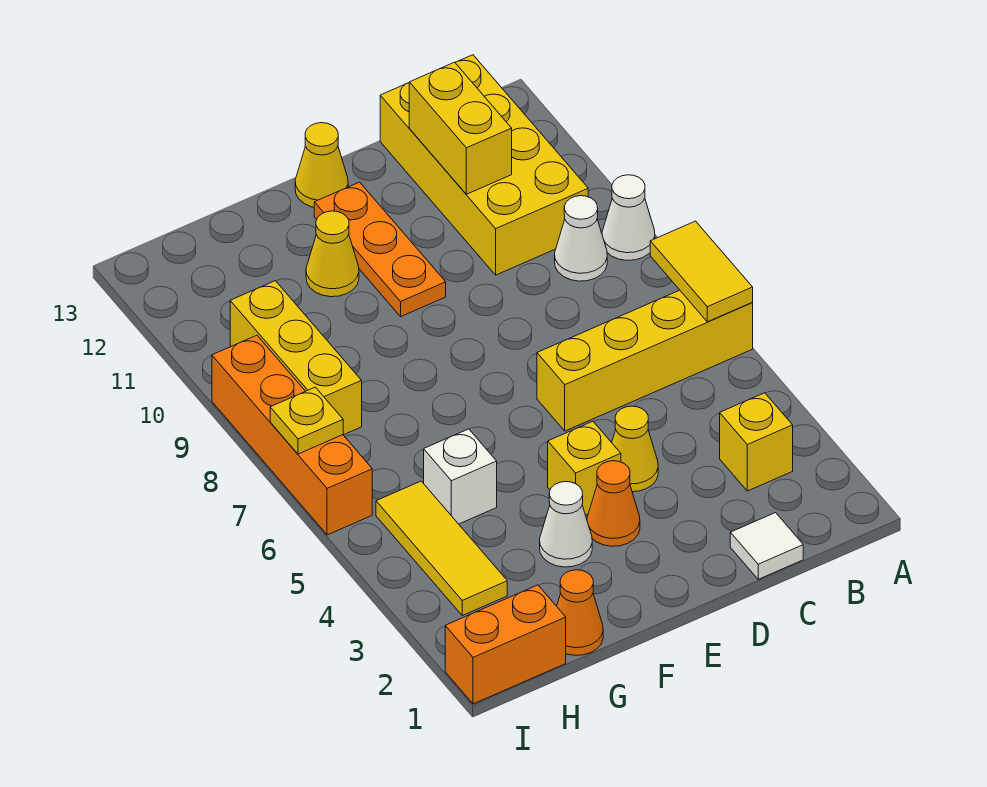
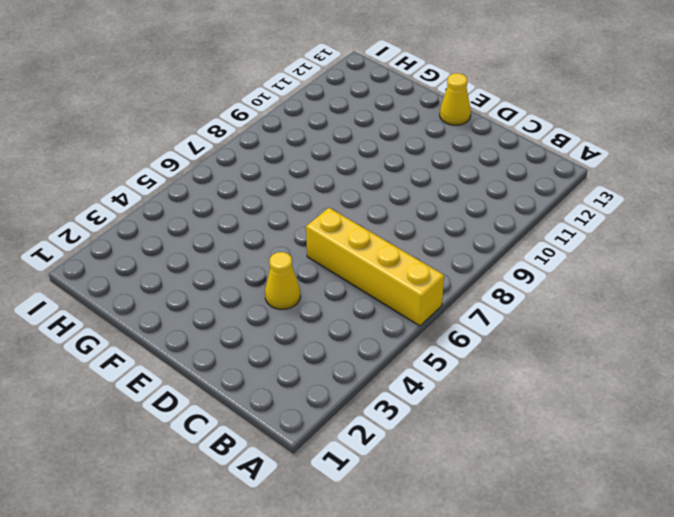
none -> white 1x1 cone [602,175,655,260]
none -> yellow 1x1 brick [720,393,793,491]
none -> white 1x1 cone [555,196,607,281]

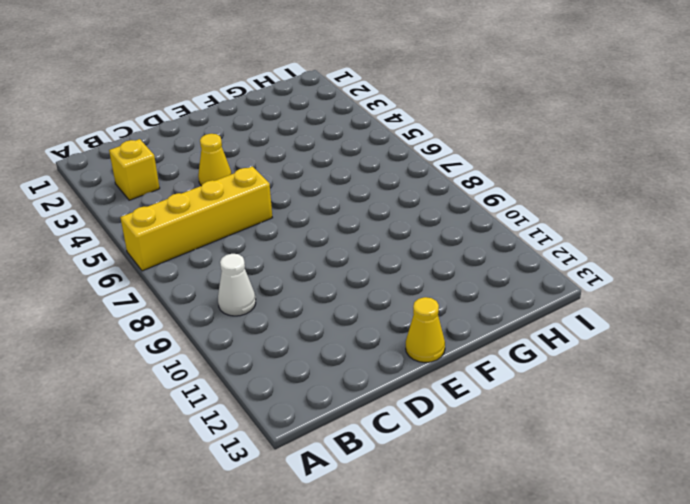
none -> white 1x1 cone [602,175,655,260]
none -> yellow 2x4 brick [380,55,588,275]
none -> white 1x1 tile [730,513,803,579]

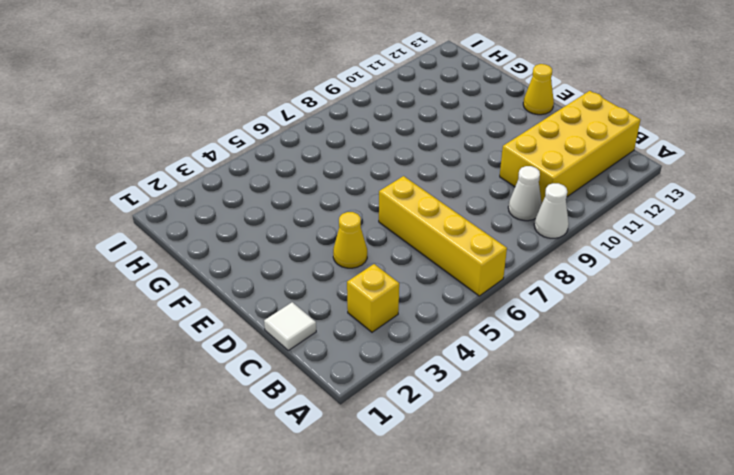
none -> orange 1x1 cone [587,461,640,546]
none -> yellow 1x1 brick [548,421,621,515]
none -> orange 1x3 plate [314,182,446,316]

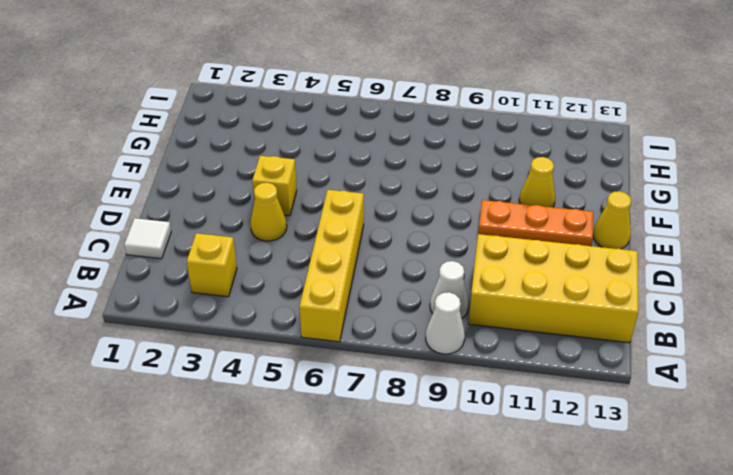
none -> orange 1x1 cone [587,461,640,546]
none -> white 1x1 cone [540,482,592,567]
none -> orange 1x1 cone [557,570,603,655]

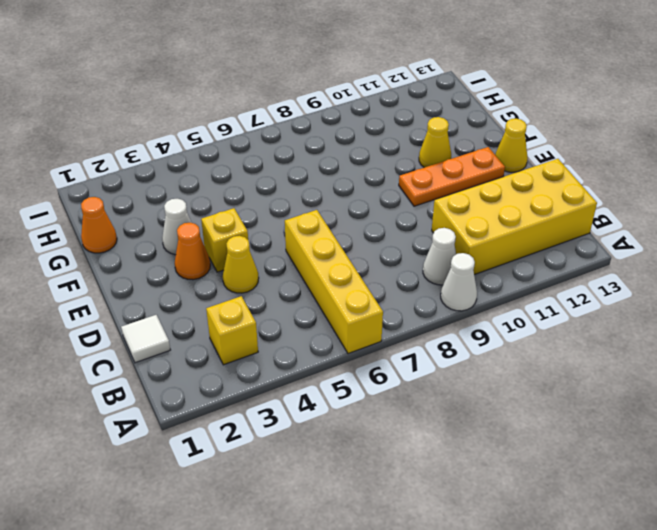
none -> white 1x1 brick [424,429,497,524]
none -> orange 1x2 brick [445,585,566,704]
none -> yellow 1x3 tile [376,481,507,615]

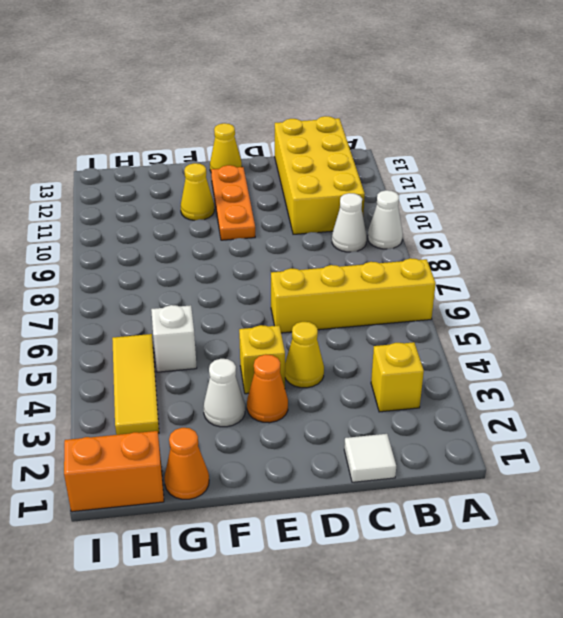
none -> yellow 1x3 brick [230,281,362,435]
none -> orange 1x4 brick [212,335,372,535]
none -> yellow 1x2 tile [650,221,753,322]

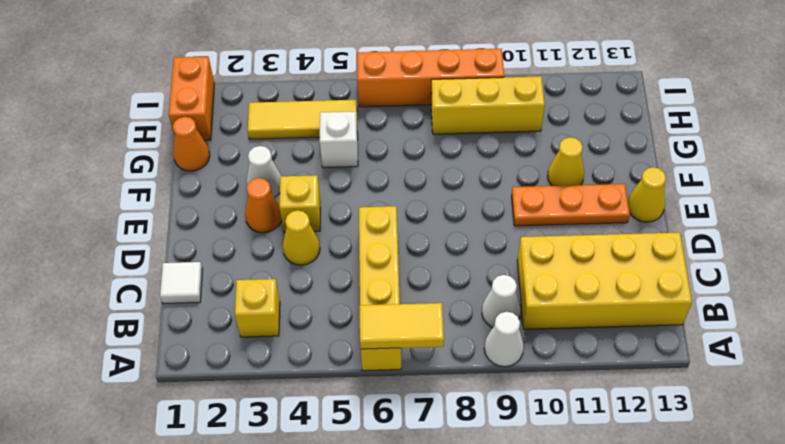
none -> yellow 1x2 brick [409,62,512,194]
none -> yellow 1x1 plate [270,387,343,454]

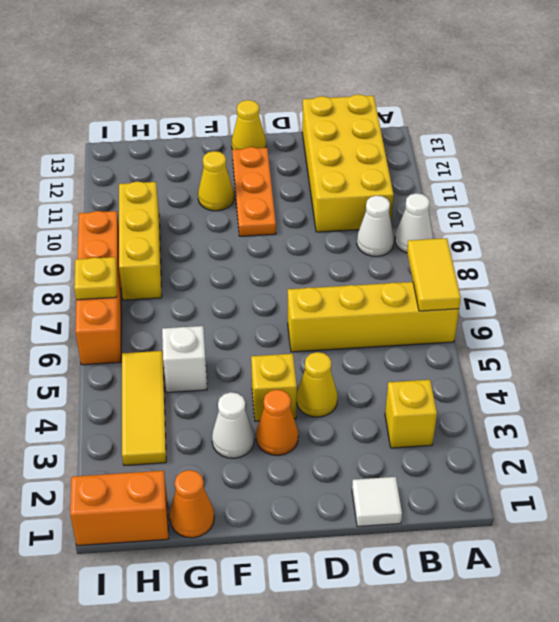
none -> yellow 1x2 brick [409,62,512,194]

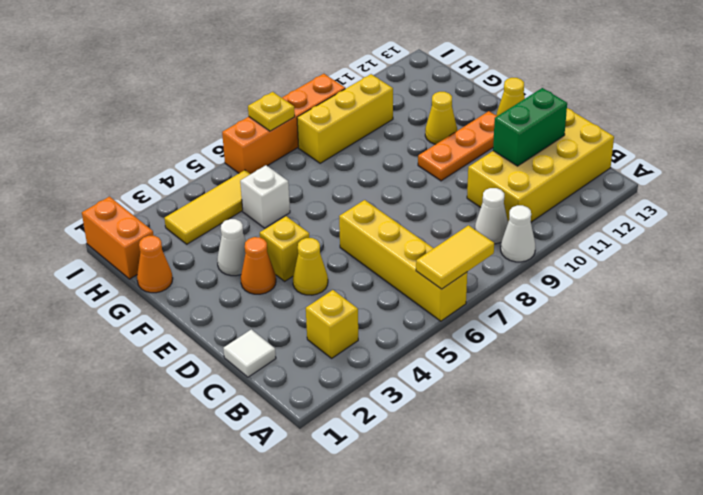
green 1x2 brick [493,88,567,166] -> yellow 1x2 brick [409,62,512,194]

